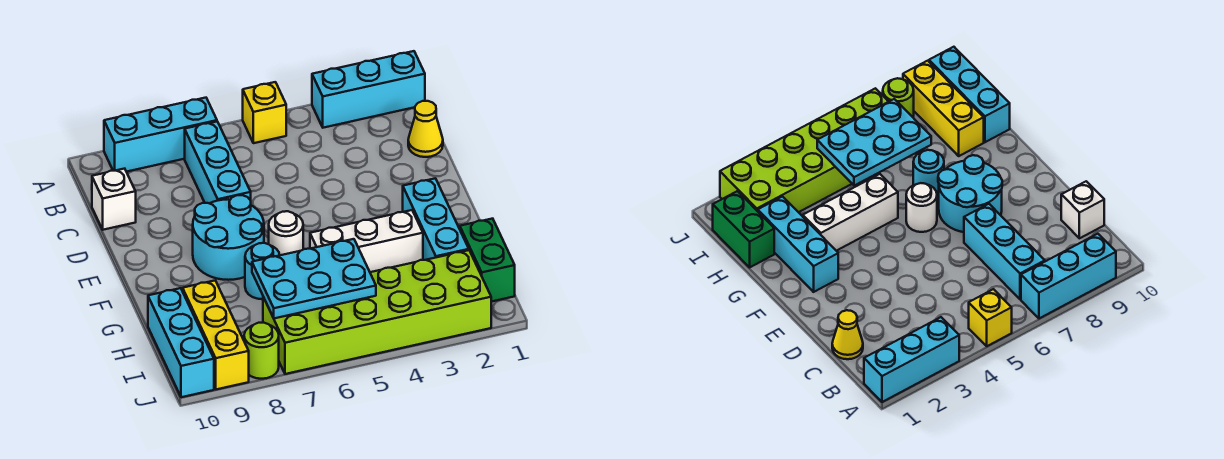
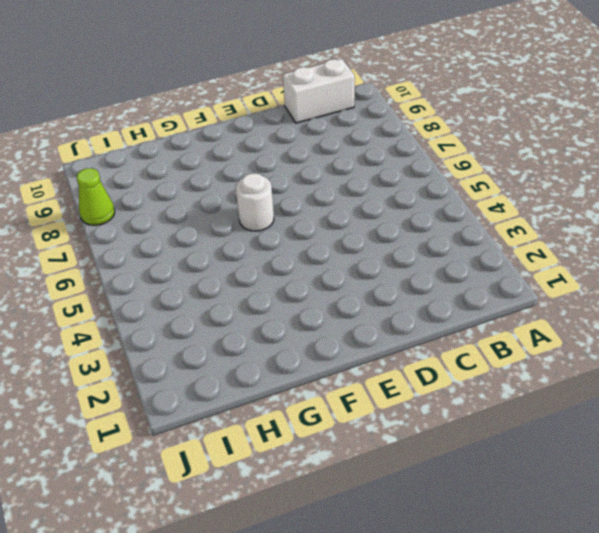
white 1x2 brick [283,59,355,123] -> white 1x1 brick [92,169,136,230]
lime 1x1 cone [77,168,115,225] -> lime 1x1 round brick [244,323,279,379]
none -> cyan 1x3 brick [312,51,425,128]
none -> yellow 1x1 brick [243,82,286,143]
none -> cyan 1x3 brick [104,98,217,172]

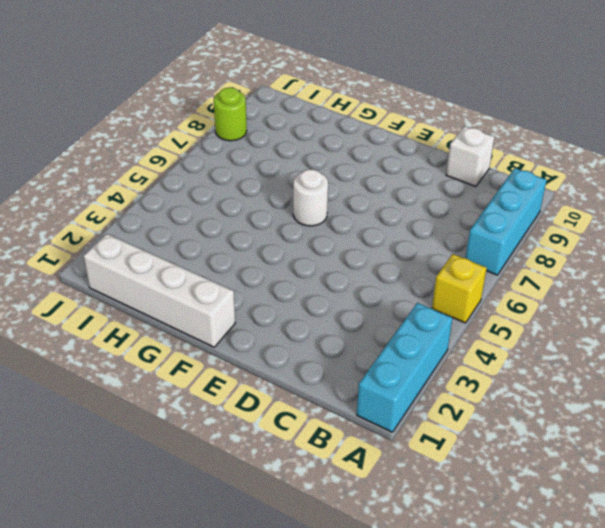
white 1x4 brick [84,234,235,347] -> green 1x2 brick [460,219,515,302]
none -> cyan 1x3 brick [185,122,251,203]
none -> yellow 1x1 cone [408,101,443,157]
none -> cyan 2x2 round brick [193,195,264,280]

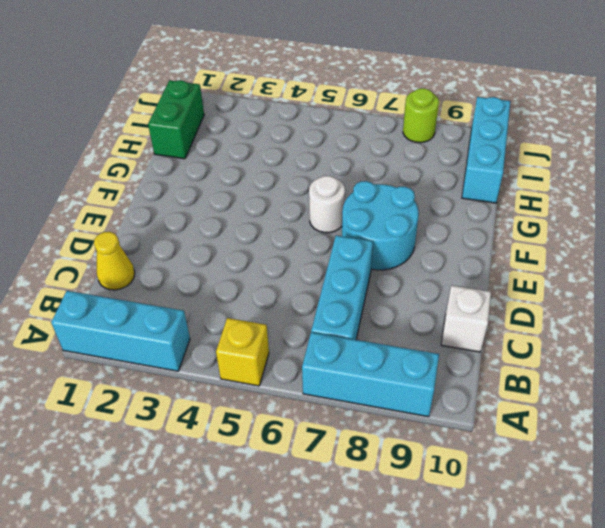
none -> cyan 1x3 brick [403,178,469,260]
none -> white 1x3 brick [310,210,423,272]
none -> cyan 1x1 round brick [245,243,280,299]

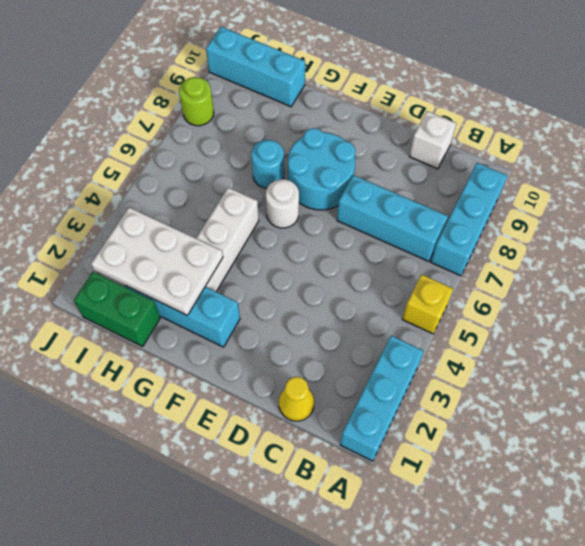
white 2x3 plate [91,208,223,315] -> none
none -> yellow 1x3 brick [183,281,249,389]
none -> lime 2x6 brick [263,250,491,374]
none -> cyan 2x3 plate [252,239,376,318]

